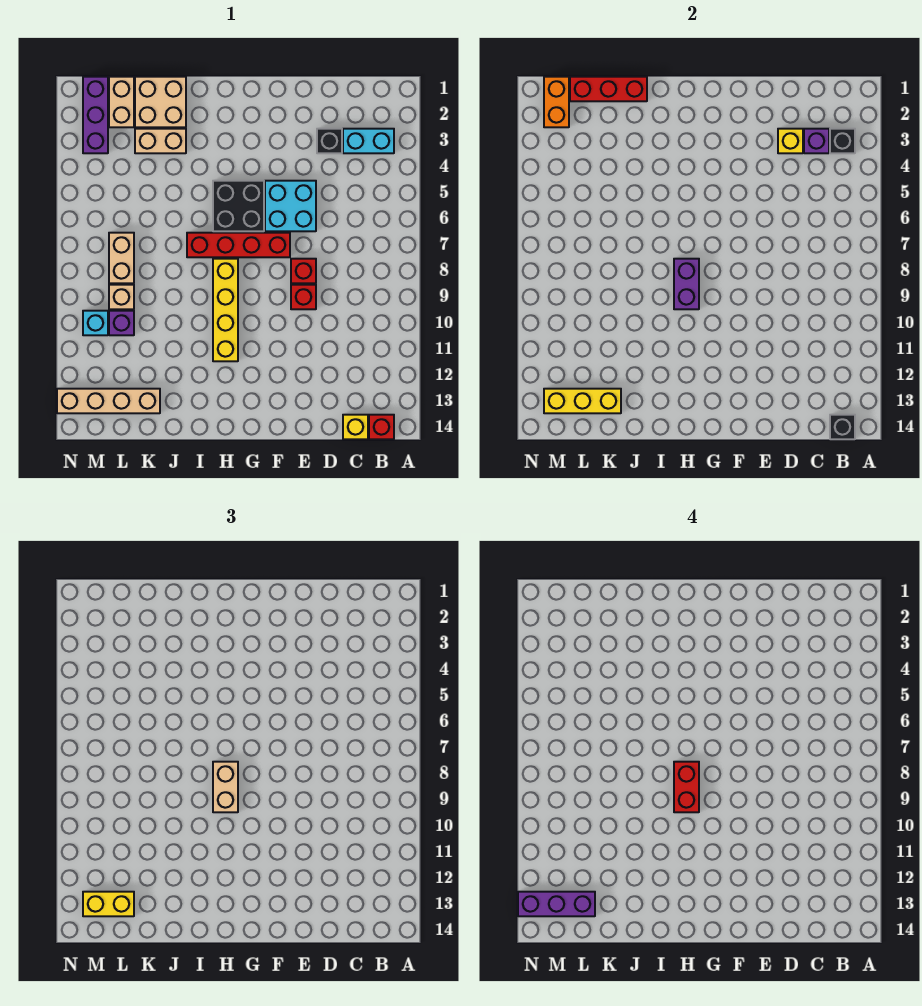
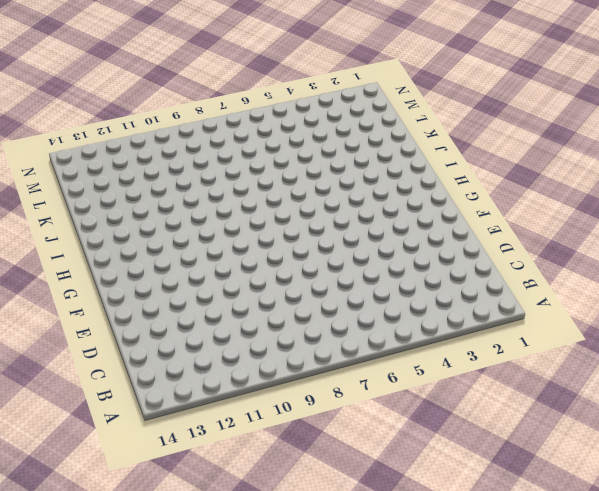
none -> cyan 1x2 brick [343,129,394,153]
none -> red 1x1 brick [369,415,394,439]
none -> yellow 1x1 brick [343,415,368,439]
none -> black 1x1 brick [317,129,342,153]

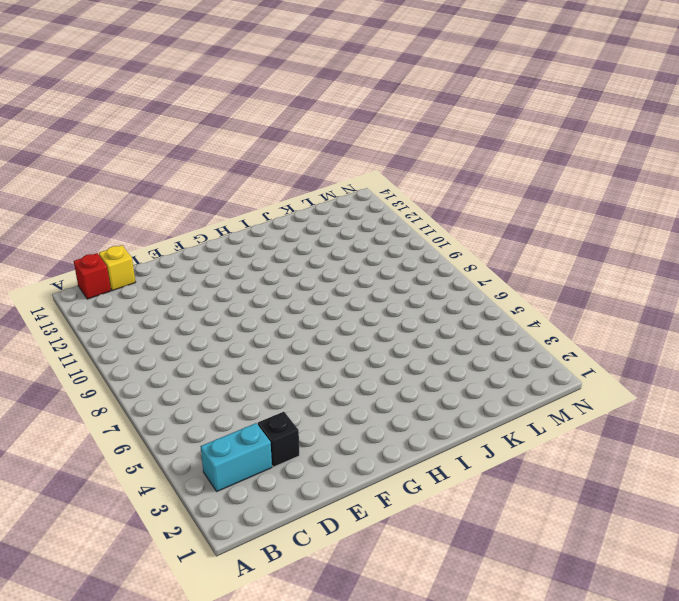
none -> cyan 2x2 brick [265,181,316,231]
none -> red 1x1 brick [291,259,316,283]
none -> red 1x1 brick [291,285,316,309]
none -> red 1x4 brick [187,233,290,257]

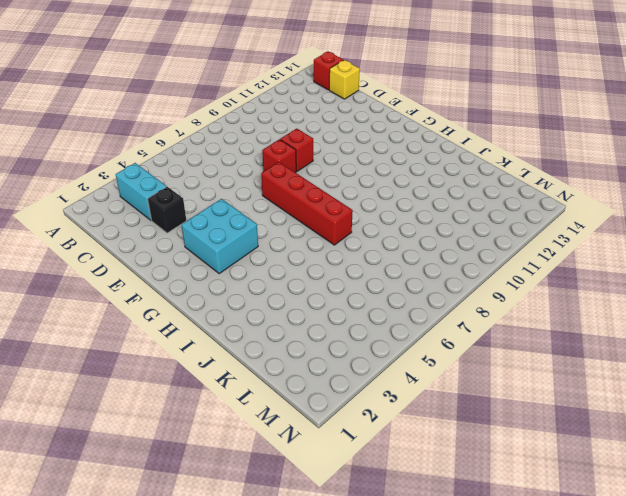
cyan 2x2 brick [182,199,258,273] -> cyan 2x2 brick moved to [265,181,316,231]
none -> black 2x2 brick [213,181,264,231]
none -> yellow 1x4 brick [213,259,238,361]
none -> tan 2x2 brick [135,77,186,127]
none -> tan 1x2 brick [135,129,186,153]

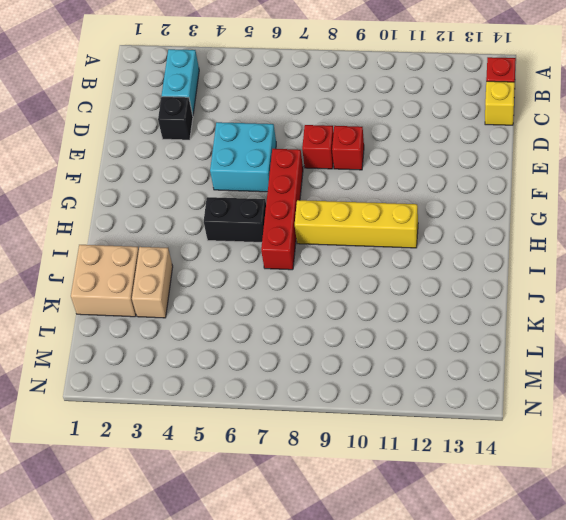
black 1x2 brick [204,197,266,242] -> black 2x2 brick [213,181,264,231]
none -> tan 1x4 brick [57,389,160,413]
none -> tan 1x2 brick [109,77,134,127]
none -> tan 1x2 brick [109,233,134,283]
none -> tan 1x1 brick [109,285,134,309]

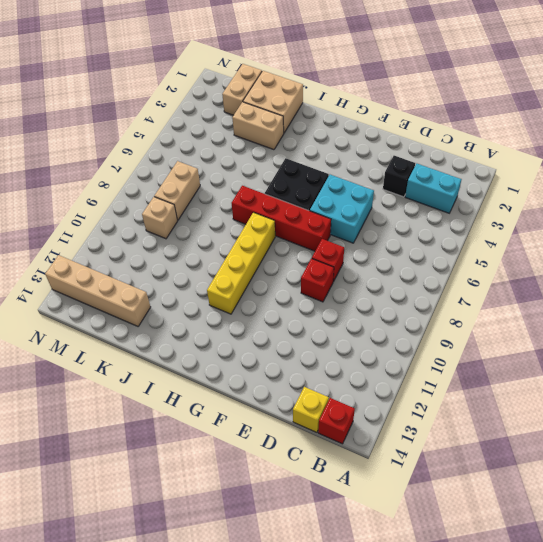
none -> purple 1x1 brick [109,311,134,335]
none -> purple 1x3 brick [83,77,108,153]
none -> cyan 1x1 brick [83,311,108,335]
none -> black 1x1 brick [830,129,855,153]

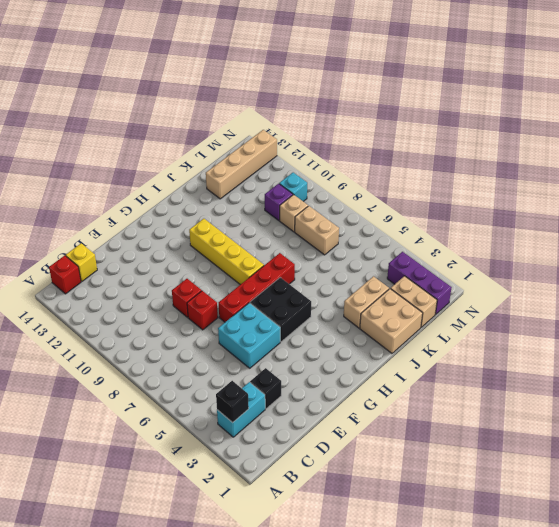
none -> black 1x1 brick [830,415,855,439]
none -> purple 1x1 brick [804,129,829,153]
none -> yellow 1x1 brick [778,129,803,153]
none -> purple 1x2 brick [674,259,699,309]

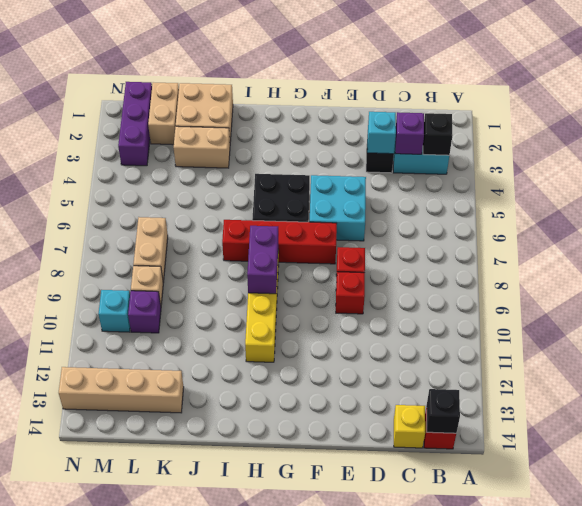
cyan 1x1 brick [367,112,396,154] -> yellow 1x1 brick [778,129,803,153]
none -> red 1x3 brick [570,77,647,101]
none -> yellow 1x3 brick [544,389,621,413]
none -> orange 1x2 brick [544,77,569,127]
none -> tan 1x2 brick [213,762,238,812]

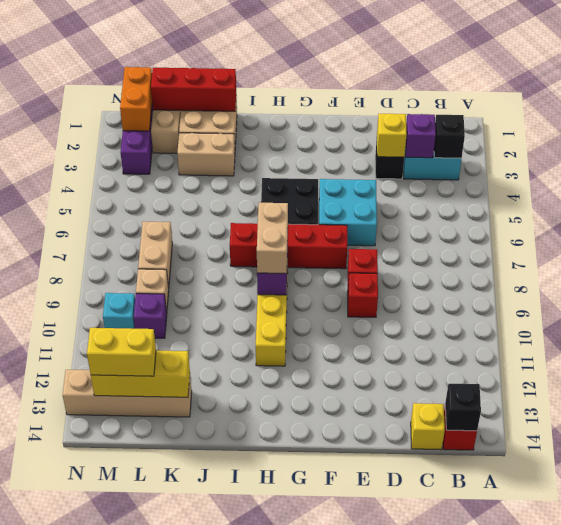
none -> red 1x2 brick [674,762,699,812]
none -> purple 1x3 brick [518,892,595,916]

